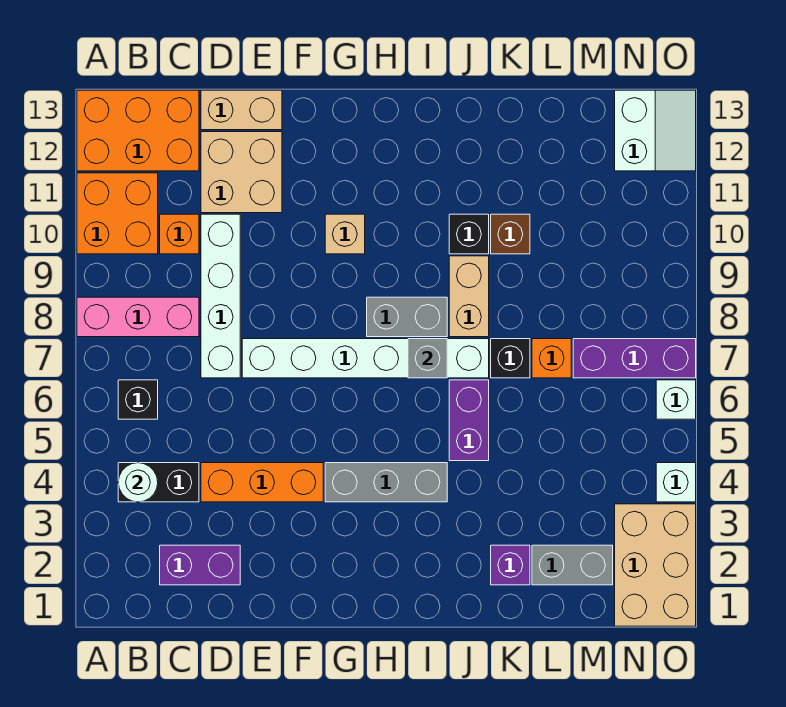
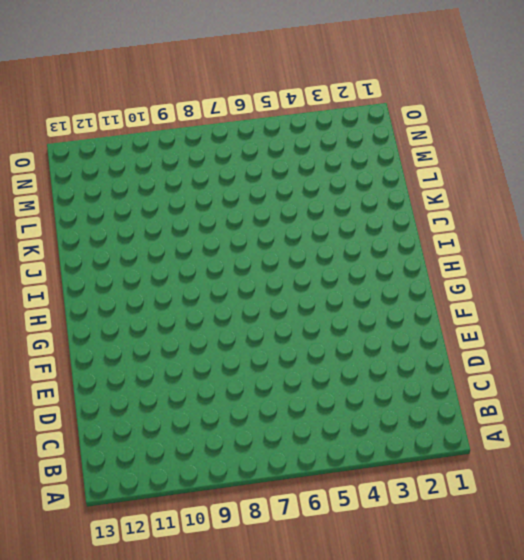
none -> pink 1x3 brick [77,297,199,337]
none -> orange 2x2 brick [77,173,158,254]
none -> orange 2x3 brick [77,90,199,171]
none -> black 1x2 brick [118,463,199,502]

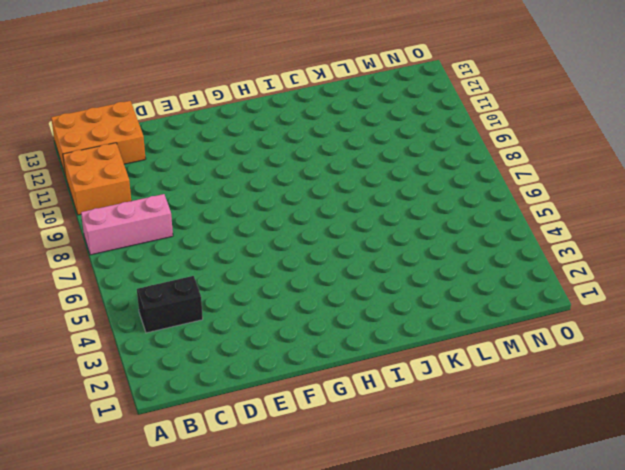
none -> black 1x1 brick [118,380,158,419]
none -> purple 1x2 brick [160,545,240,585]
none -> orange 1x1 brick [160,214,199,254]
none -> orange 1x3 brick [201,463,323,502]

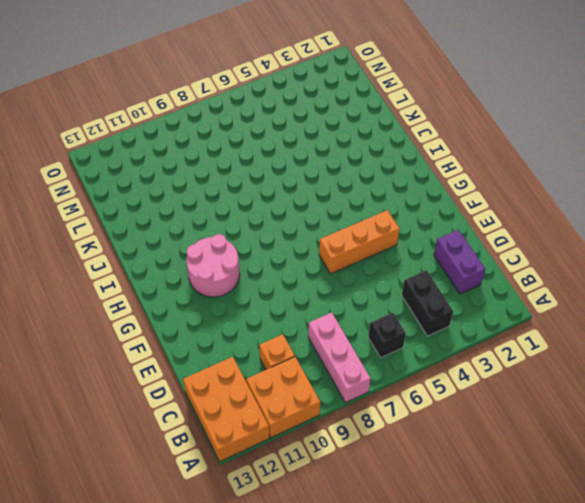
orange 1x3 brick [319,210,400,274] -> orange 1x3 brick turned to [201,463,323,502]
pink 2x2 round brick [187,234,240,297] -> tan 1x1 brick [325,214,365,254]
none -> white 1x4 brick [201,214,240,378]
none -> tan 2x2 brick [201,132,282,213]
none -> tan 1x2 brick [201,90,282,130]
none -> white 1x6 brick [242,339,489,378]

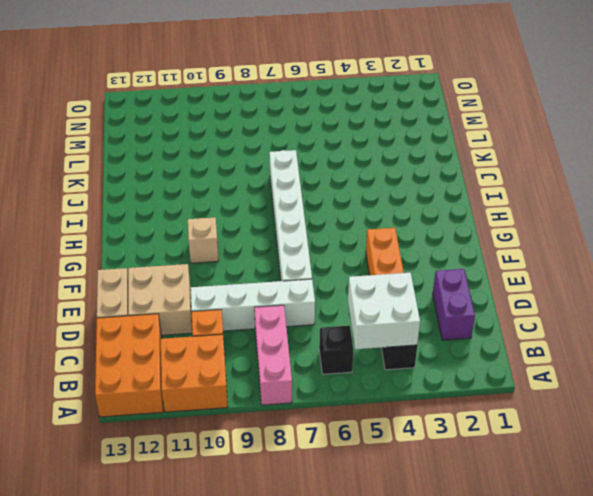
white 2x2 brick [348,273,420,349] -> white 1x1 round brick [118,463,158,502]
none -> grey 1x3 brick [325,463,447,502]
none -> grey 1x2 brick [367,297,447,337]
none -> purple 1x2 brick [449,380,489,461]
none -> tan 1x2 brick [449,256,489,337]

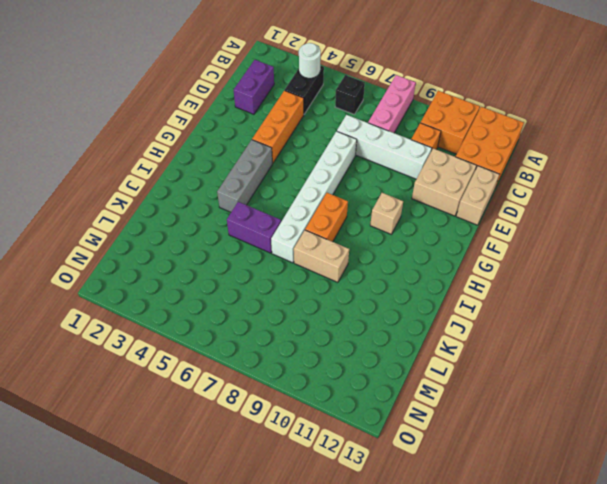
orange 1x2 brick [305,193,348,242] -> grey 1x2 brick [367,297,447,337]
none -> black 1x1 brick [449,214,489,254]
none -> purple 1x1 brick [491,545,530,585]
none -> black 1x1 brick [491,339,530,378]
none -> brown 1x1 brick [491,214,530,254]

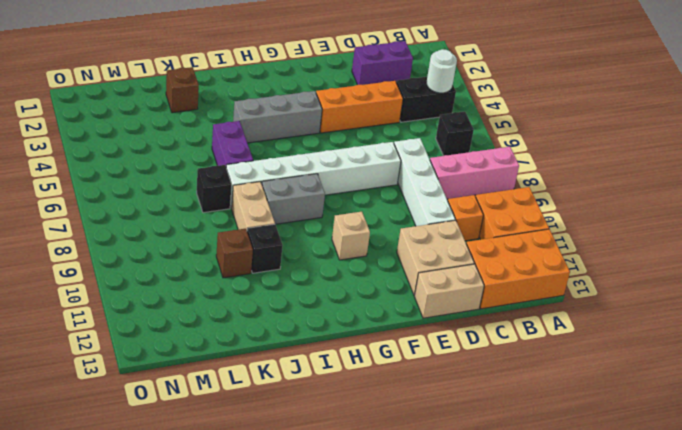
brown 1x1 brick [166,67,199,113] -> purple 1x1 brick [491,545,530,585]
none -> grey 1x2 brick [532,545,613,585]
none -> orange 1x1 brick [532,339,571,378]
none -> purple 1x3 brick [573,339,696,378]
none -> tan 2x3 brick [615,504,696,626]

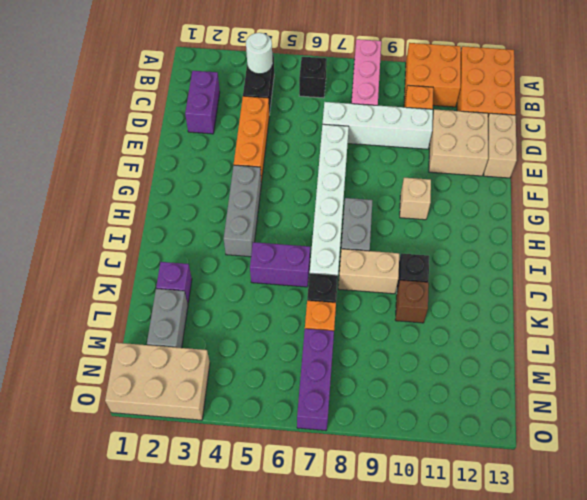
none -> white 2x2 slope [615,90,696,171]
none -> white 1x1 brick [656,463,696,502]
none -> white 1x1 brick [656,380,696,419]
none -> grey 1x1 brick [408,339,447,378]

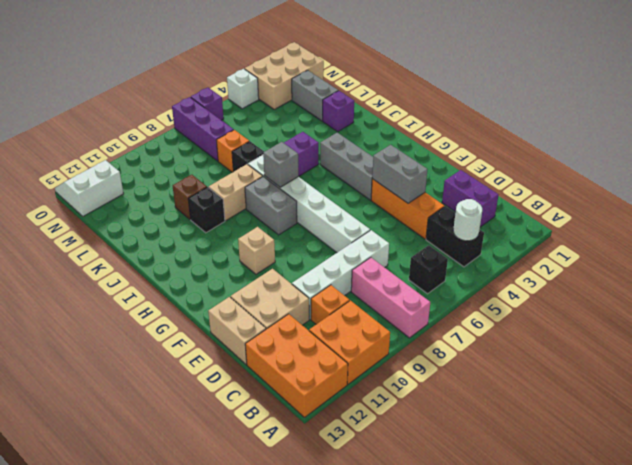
grey 1x2 brick [372,145,428,203] -> none
purple 1x1 brick [191,88,224,120] -> white 1x1 brick [656,380,696,419]

